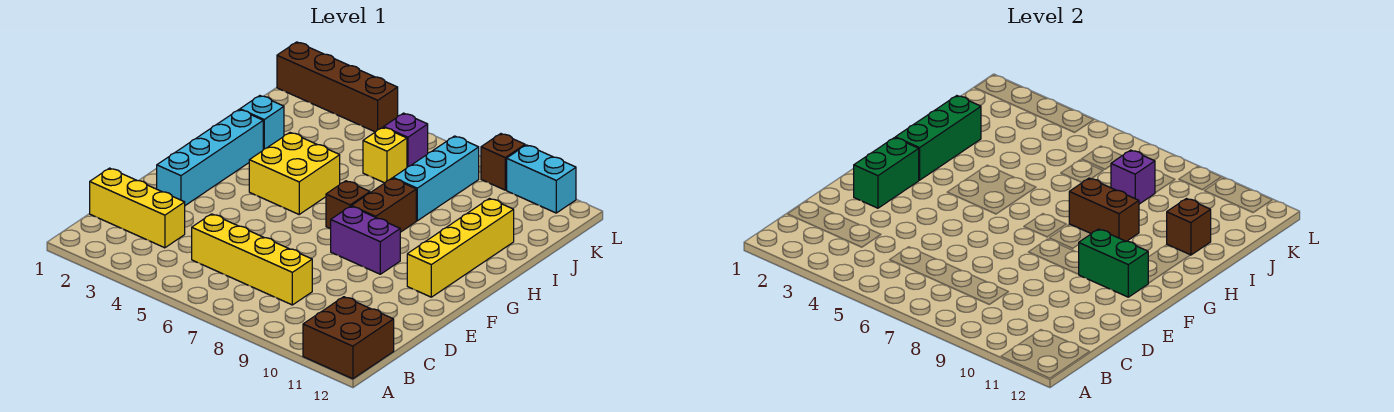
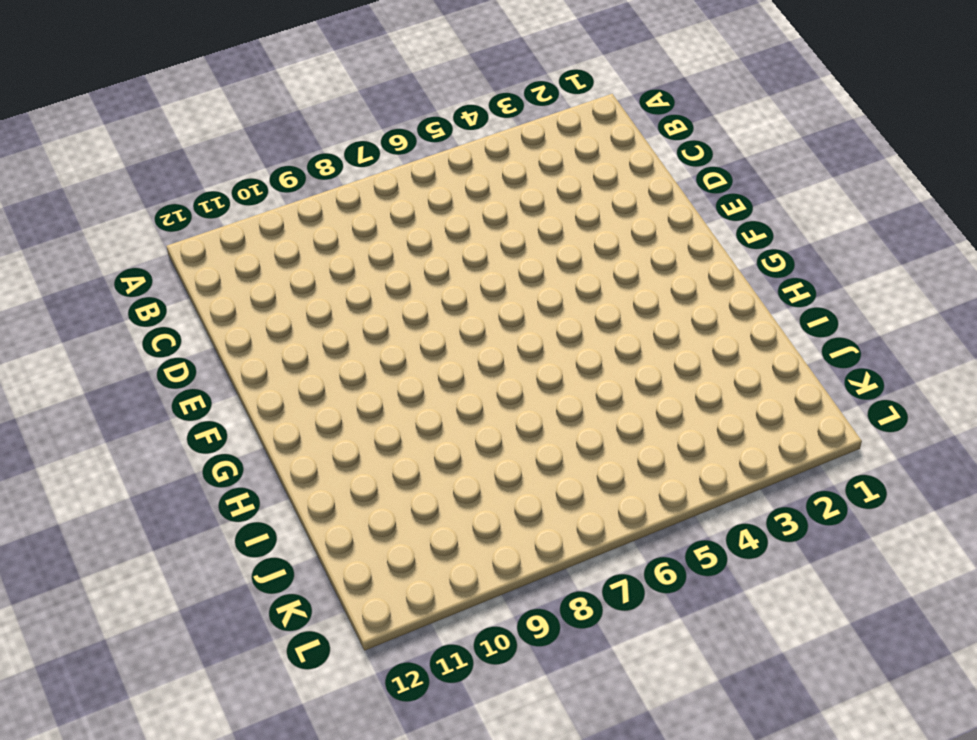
none -> brown 2x2 brick [303,297,394,379]
none -> yellow 1x3 brick [90,168,185,248]
none -> yellow 1x4 brick [192,214,312,305]

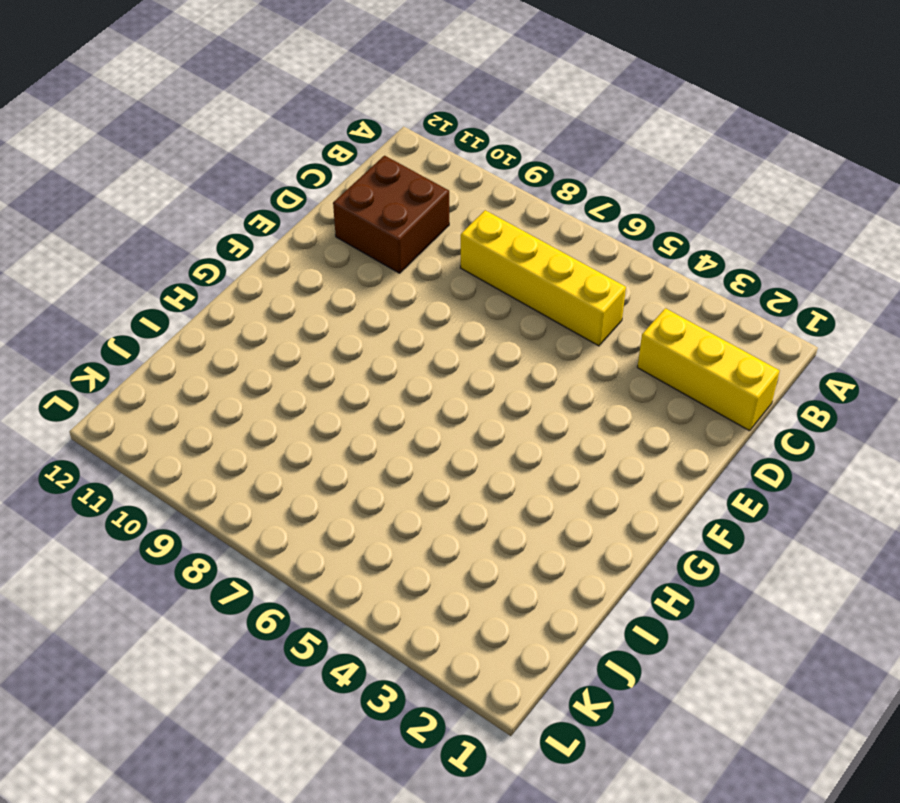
brown 2x2 brick [333,156,449,273] -> brown 2x2 brick moved to [303,297,394,379]
none -> cyan 1x4 brick [157,110,263,205]
none -> purple 1x2 brick [331,206,400,274]
none -> yellow 1x4 brick [407,199,514,297]

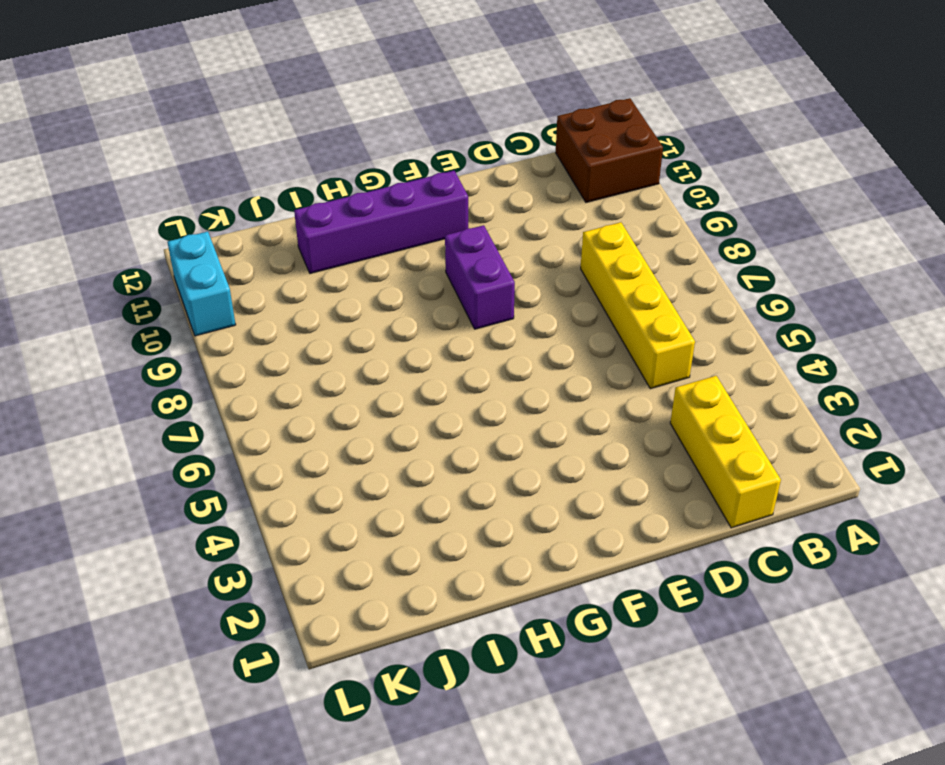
purple 1x4 brick [294,171,468,273] -> yellow 1x4 brick [407,199,514,297]
none -> cyan 1x4 brick [157,110,263,205]
none -> yellow 2x2 brick [249,133,340,214]
none -> brown 1x1 brick [326,181,370,229]

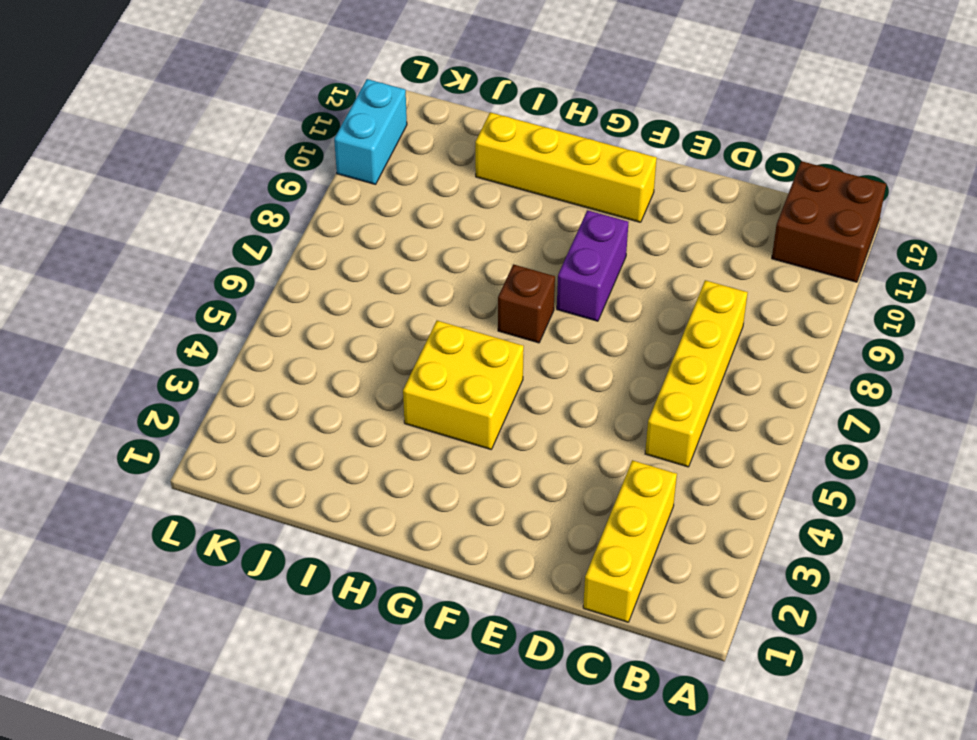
none -> cyan 1x4 brick [157,110,263,205]
none -> brown 1x2 brick [351,178,416,232]
none -> cyan 1x1 brick [240,96,284,150]

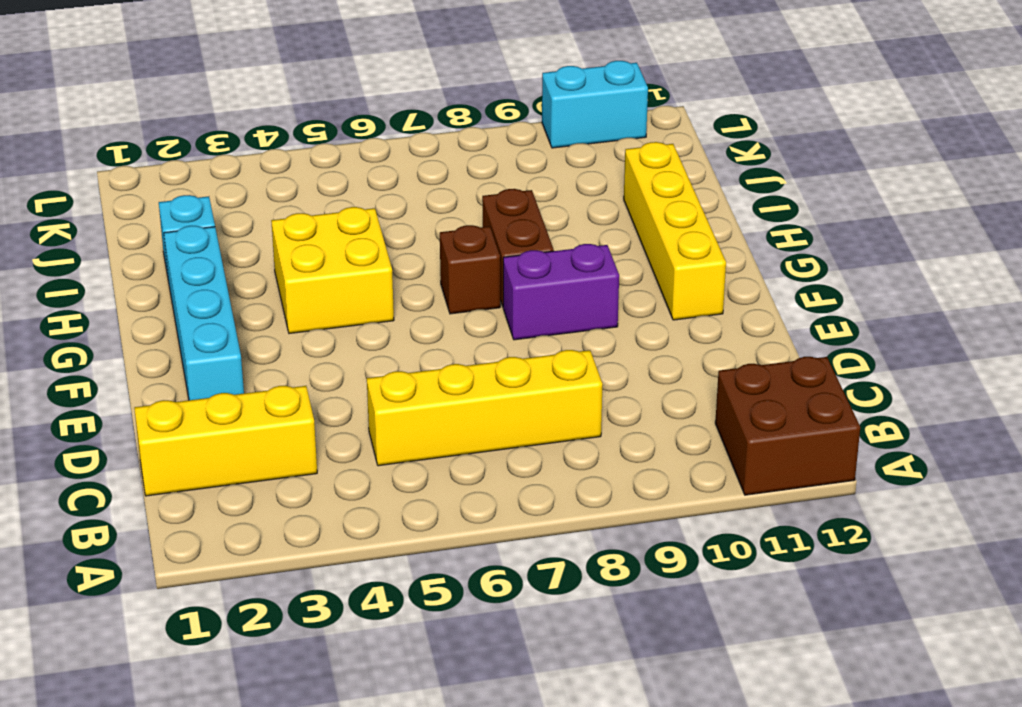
none -> cyan 1x3 brick [393,136,479,221]
none -> yellow 1x1 brick [363,127,407,183]
none -> purple 1x1 brick [384,113,428,167]

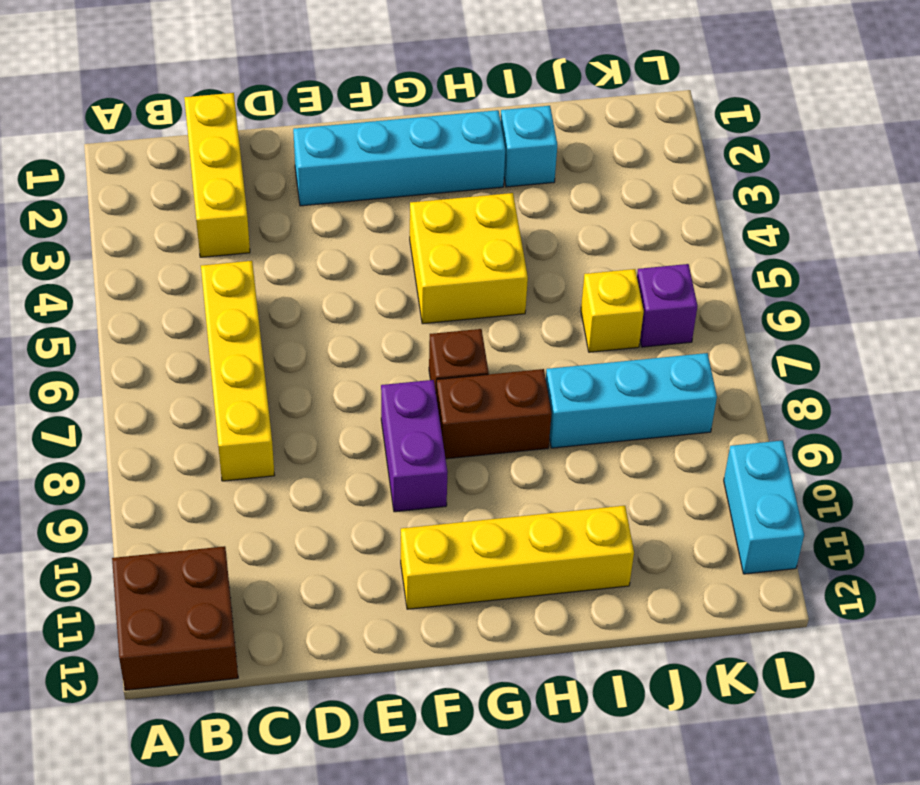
none -> brown 1x4 brick [277,42,398,132]
none -> brown 1x1 brick [481,134,525,190]
none -> green 1x2 brick [854,138,919,208]

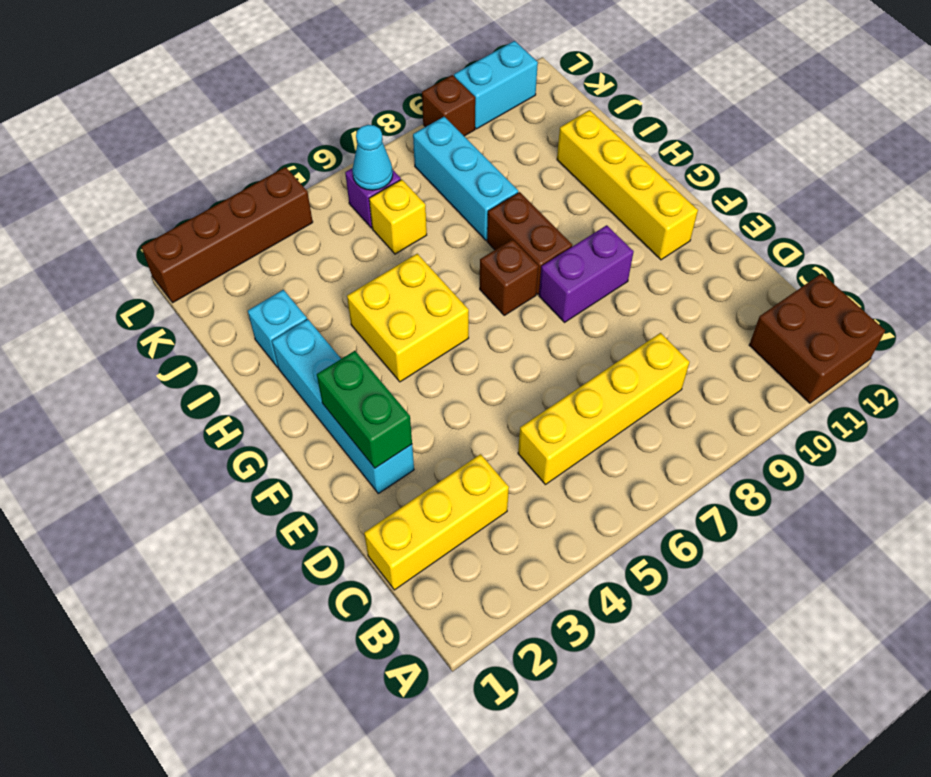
cyan 1x1 cone [352,125,393,190] -> none
none -> green 1x2 brick [1078,229,1148,297]
none -> green 1x3 brick [895,96,981,180]
none -> brown 1x2 brick [1069,178,1139,241]

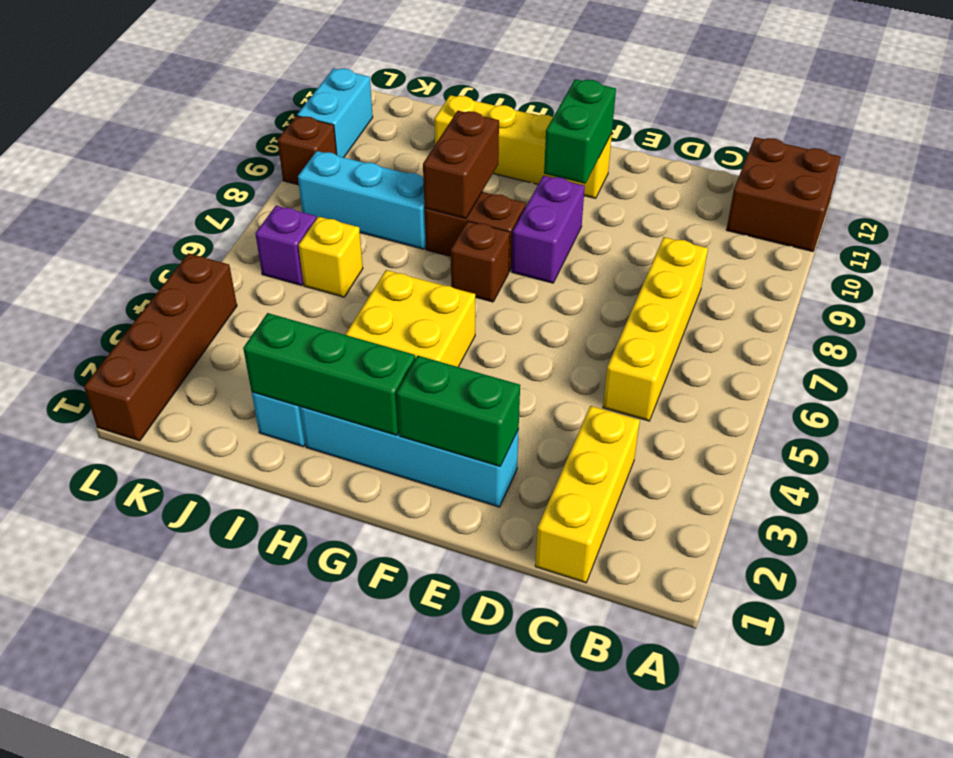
none -> brown 1x1 brick [1167,199,1211,255]
none -> purple 1x1 brick [1111,150,1155,204]

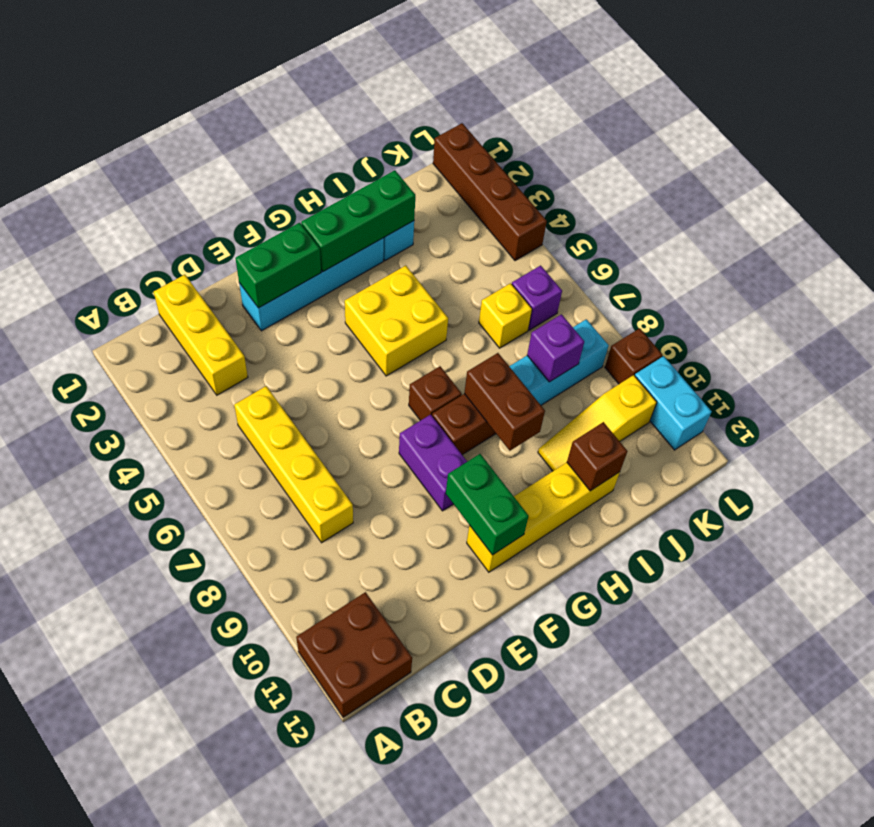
yellow 1x3 slope [538,375,657,471] -> none

